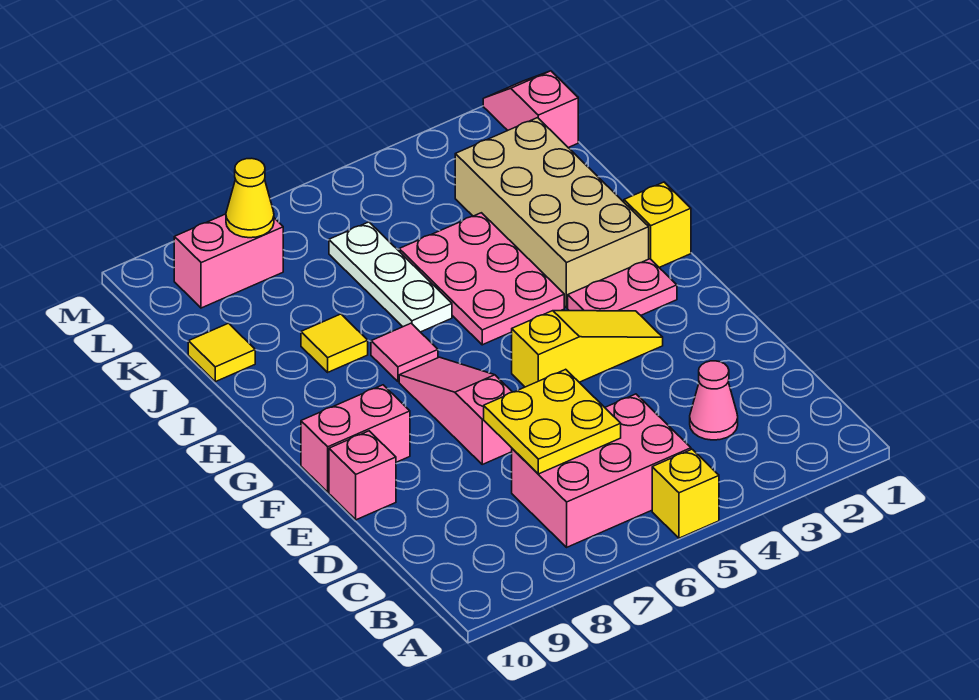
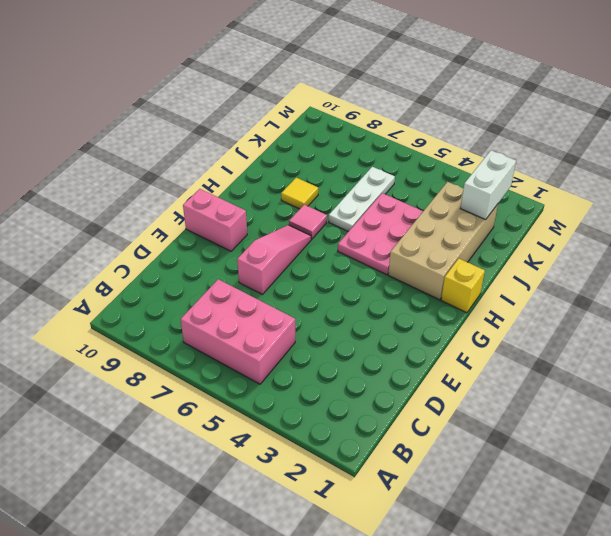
white 1x2 brick [461,150,516,220] -> none
none -> yellow 1x1 brick [652,449,719,538]
none -> pink 1x1 cone [690,361,738,440]
none -> pink 1x1 brick [329,431,396,520]

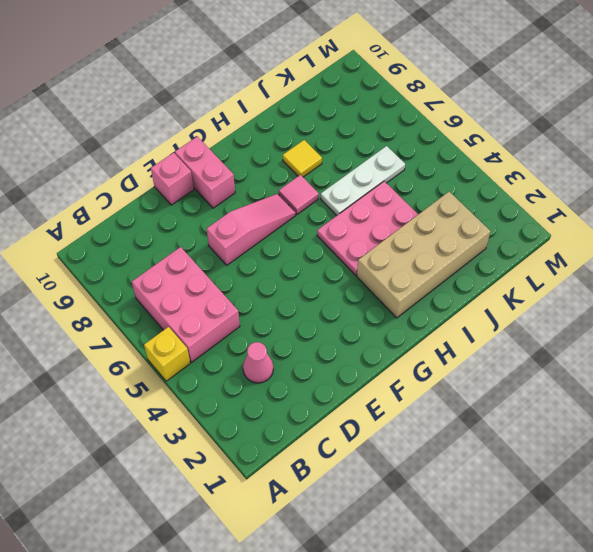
none -> yellow 1x3 slope [512,311,663,387]
none -> pink 1x2 plate [568,259,677,315]
none -> yellow 1x1 brick [624,182,691,267]

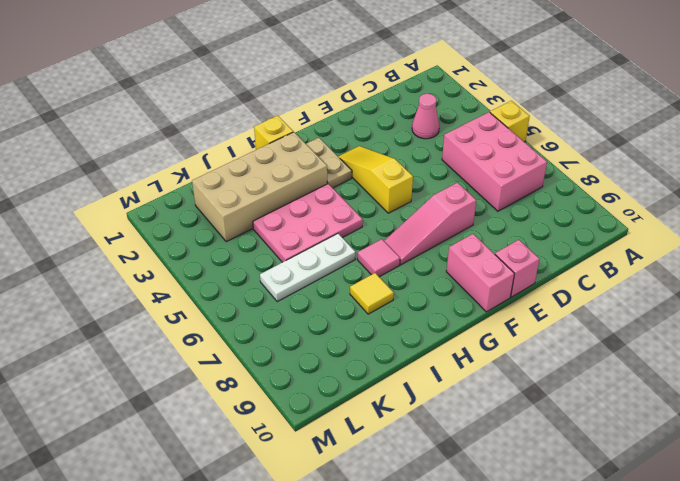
tan 1x2 plate [306,138,352,188] -> pink 1x2 plate [568,259,677,315]
none -> yellow 1x1 tile [188,323,255,382]
none -> pink 1x2 slope [483,71,578,148]
none -> pink 1x2 brick [174,214,283,308]

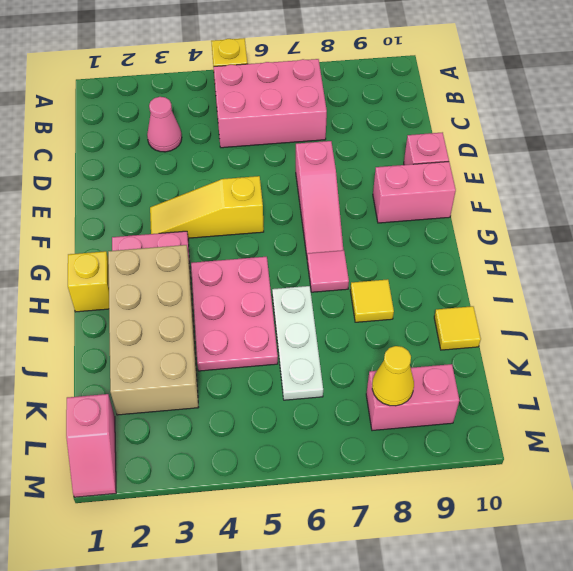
none -> yellow 2x2 plate [484,369,621,474]

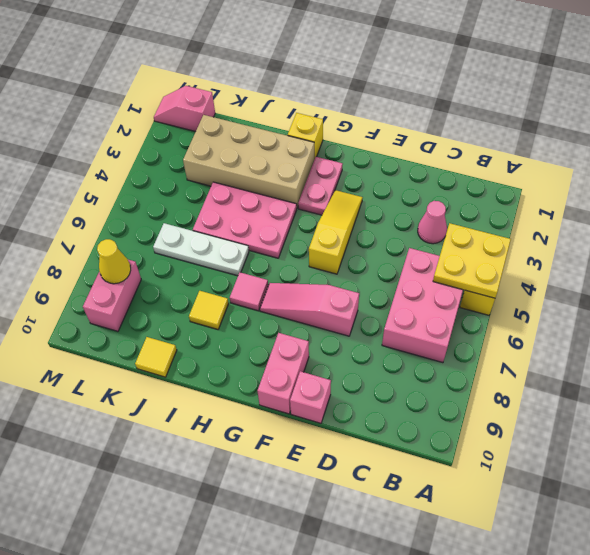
yellow 2x2 plate [433,223,511,298] -> yellow 2x2 plate moved to [484,369,621,474]

